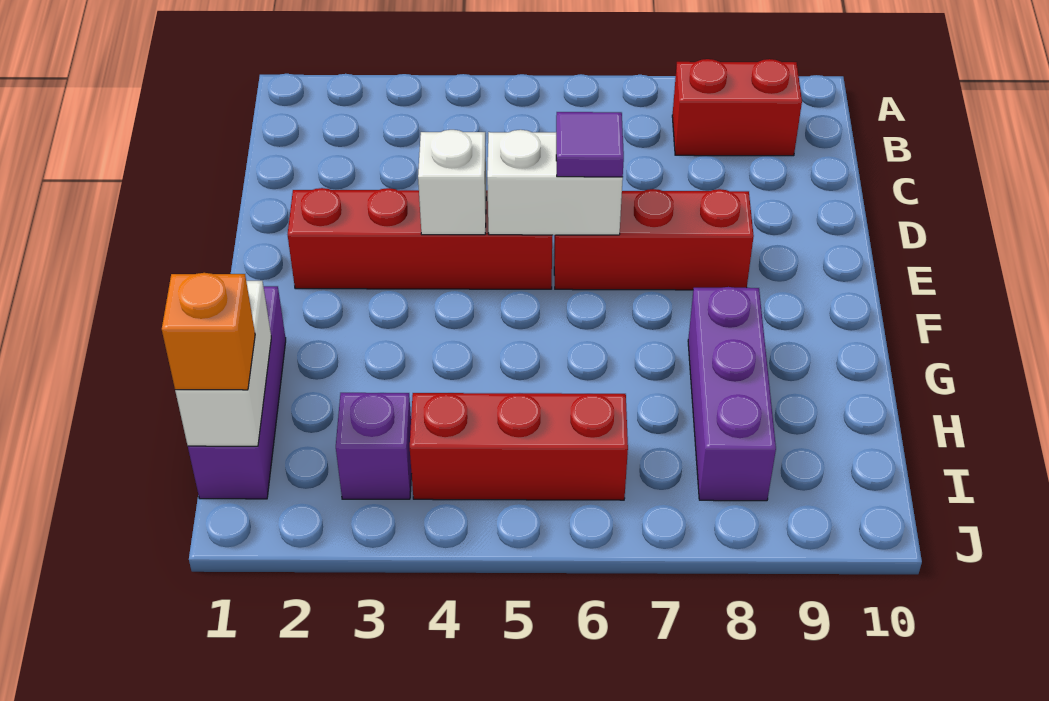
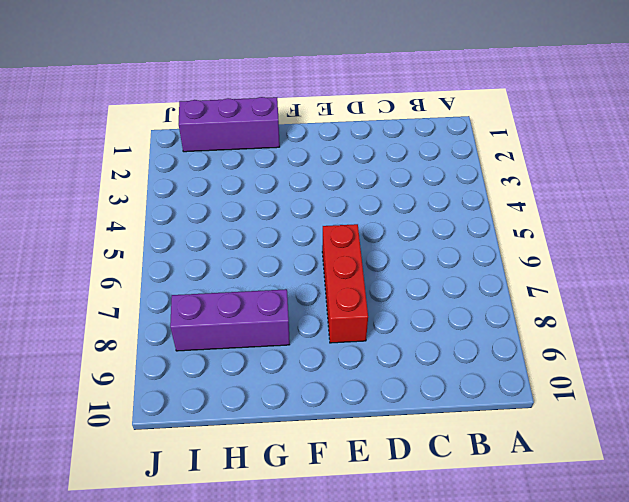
none -> red 1x2 brick [672,59,802,156]
none -> red 1x4 brick [288,188,552,289]
none -> purple 1x1 brick [336,393,412,499]

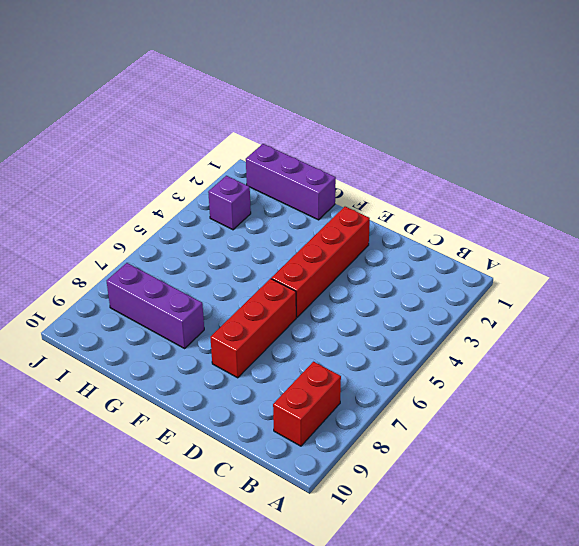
none -> red 1x3 brick [410,393,628,500]
none -> white 1x1 brick [418,130,486,235]
none -> white 1x2 brick [487,130,623,235]

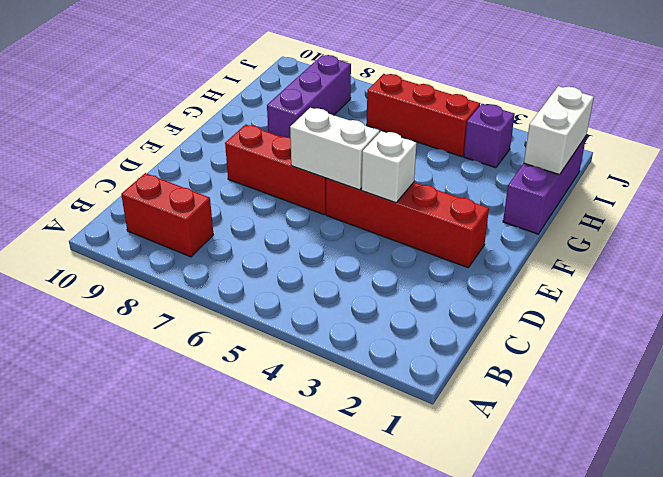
none -> purple 1x1 tile [556,112,624,177]
none -> orange 1x1 brick [162,273,255,390]

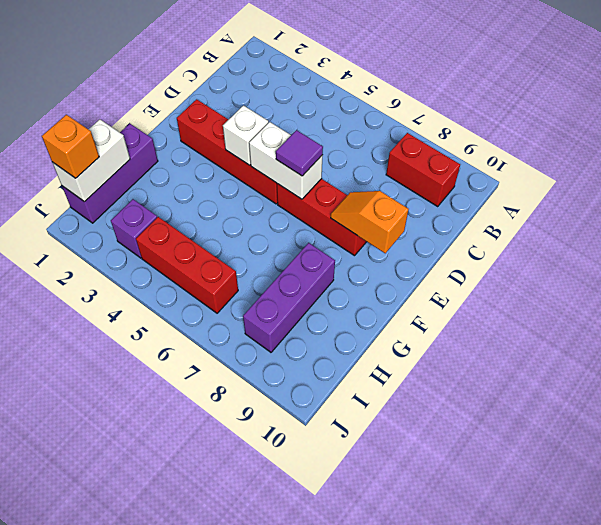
orange 1x2 slope [331,191,409,253] -> none

